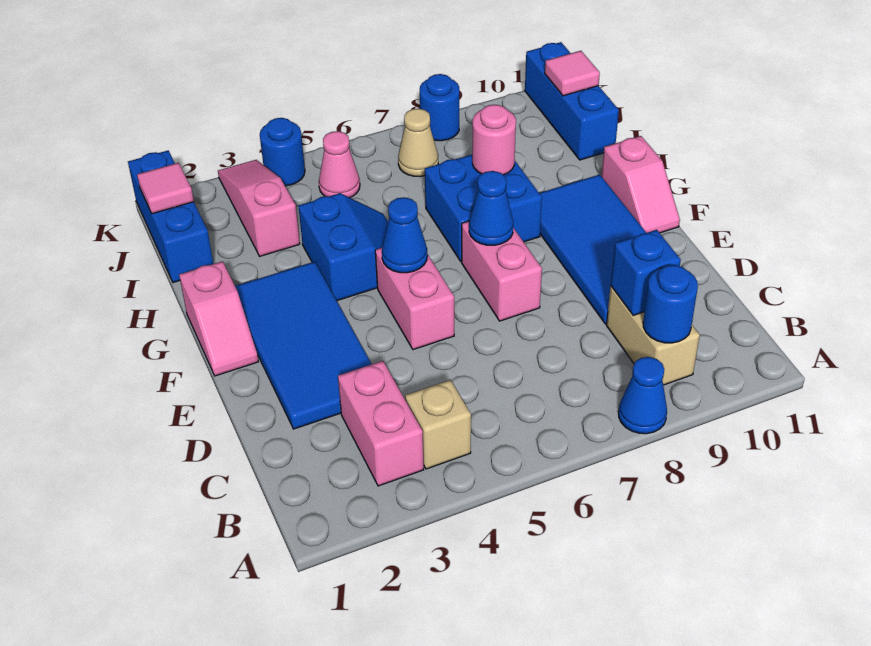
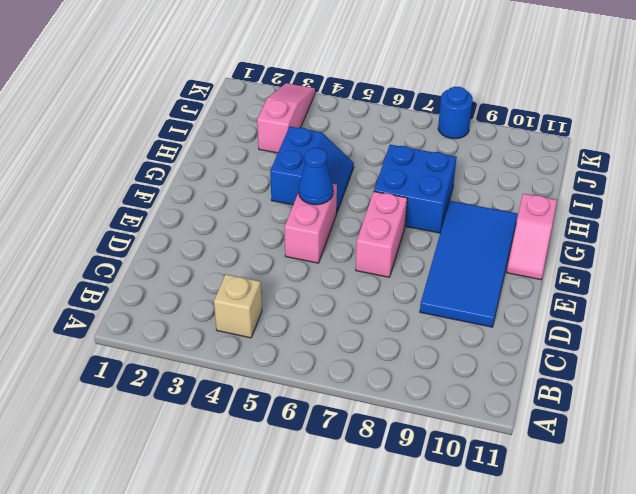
none -> blue 1x1 cone [618,357,667,434]
none -> pink 1x2 brick [338,361,424,486]
none -> tan 1x2 brick [606,286,700,385]

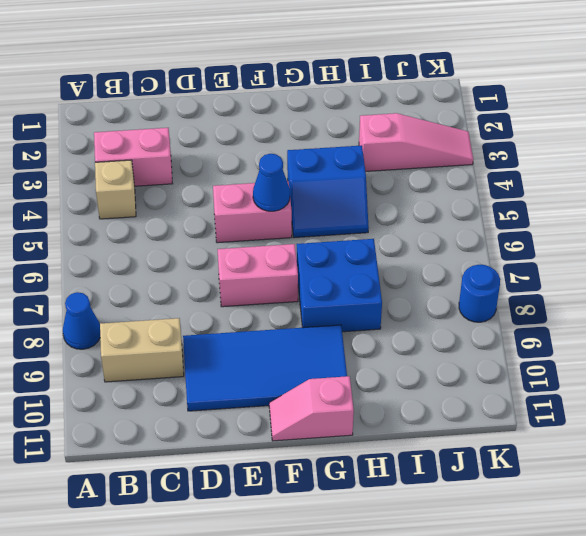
none -> blue 2x4 tile [235,262,371,429]
none -> pink 1x2 slope [179,261,258,376]
none -> blue 1x3 brick [128,151,213,283]

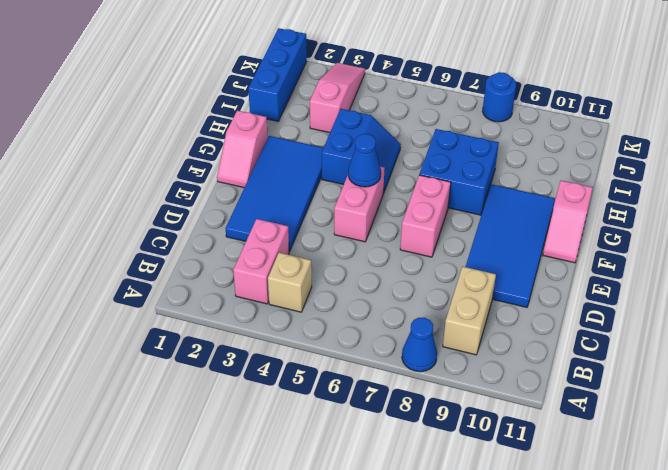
none -> blue 1x3 brick [525,42,619,160]
none -> pink 1x1 cone [319,131,360,198]
none -> tan 1x1 cone [398,109,438,177]

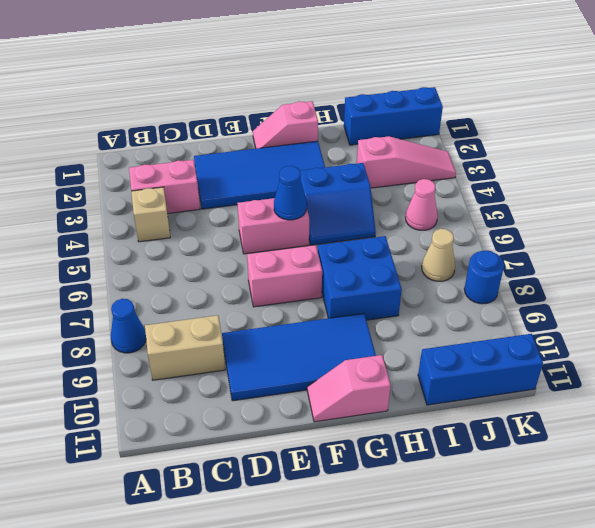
none -> blue 1x1 round brick [260,118,305,186]
none -> blue 1x1 round brick [643,265,698,343]
none -> blue 1x1 brick [611,230,681,315]

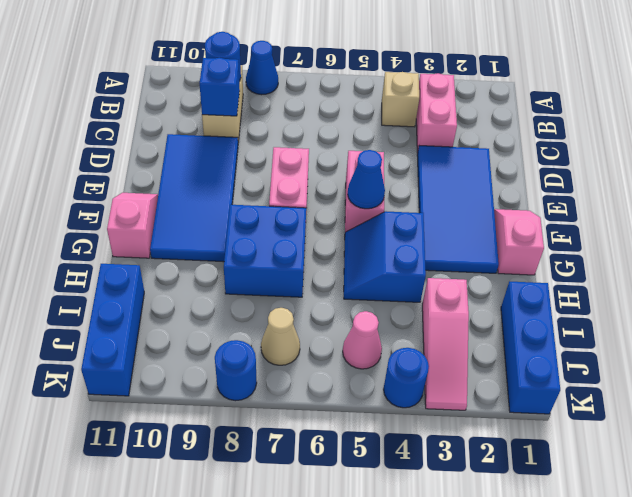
none -> blue 1x1 cone [469,171,513,245]
none -> pink 1x1 round brick [472,105,516,175]
none -> pink 1x1 tile [137,163,194,214]

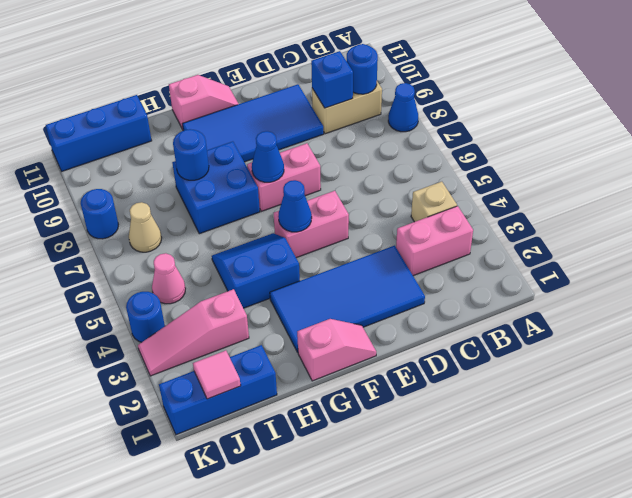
blue 1x1 round brick [173,129,209,180] -> pink 1x1 round brick [472,105,516,175]
none -> pink 1x1 tile [545,51,600,96]

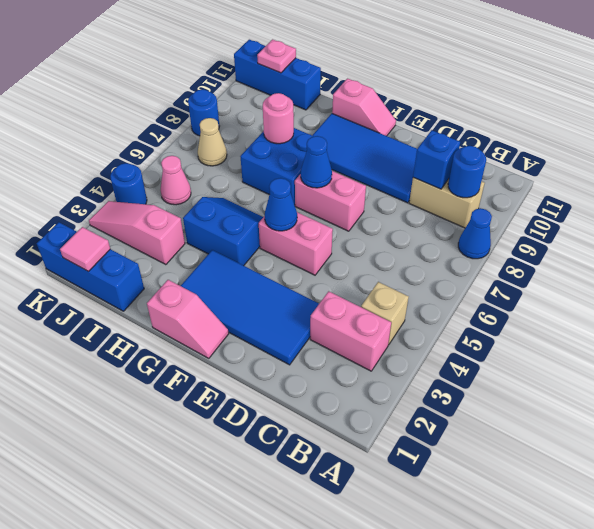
pink 1x1 plate [257,40,296,73] -> pink 1x1 tile [545,51,600,96]

